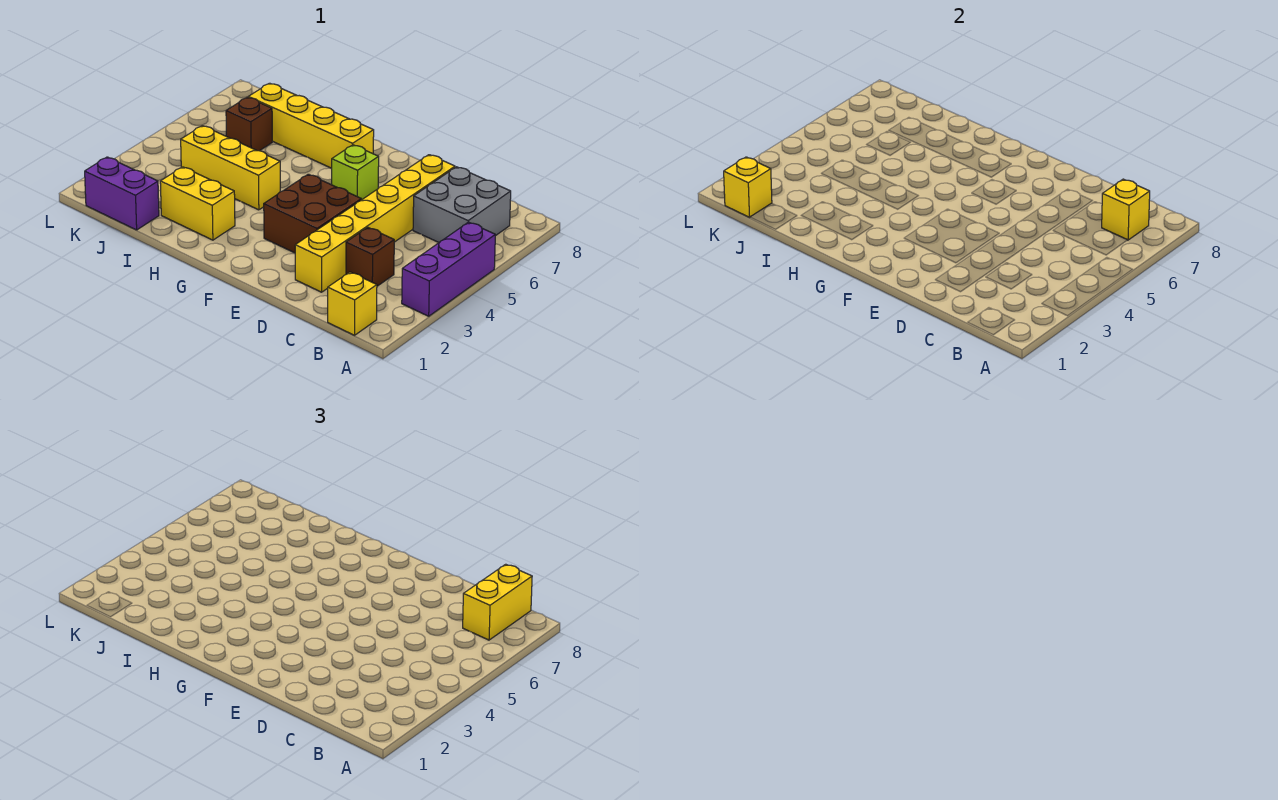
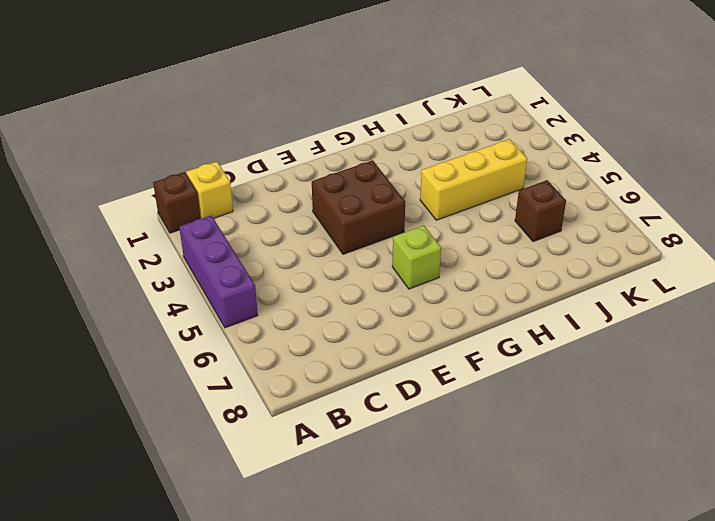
brown 1x1 brick [153,172,201,233] -> brown 1x1 brick moved to [346,227,394,286]
none -> grey 2x2 brick [413,167,511,242]
none -> yellow 1x6 brick [295,155,455,292]
none -> yellow 1x4 brick [248,83,374,168]

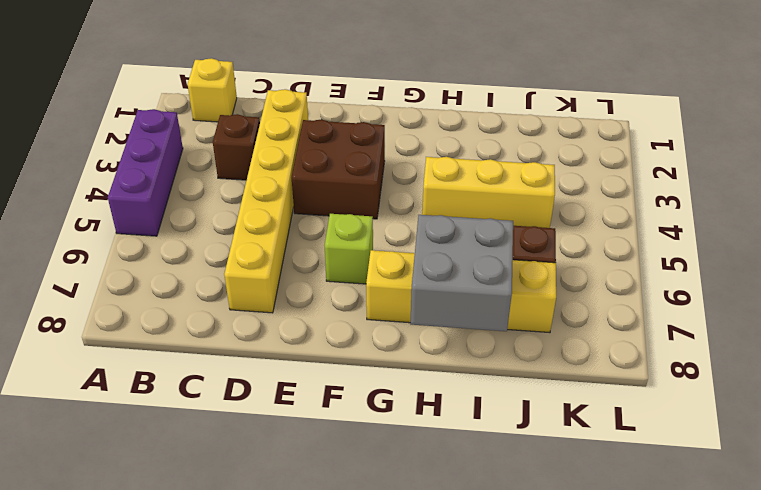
grey 2x2 brick [410,215,513,331] -> grey 2x2 brick moved to [413,167,511,242]
none -> yellow 1x2 brick [160,167,235,240]
none -> purple 1x2 brick [85,157,159,230]
none -> yellow 1x1 brick [1102,179,1150,240]

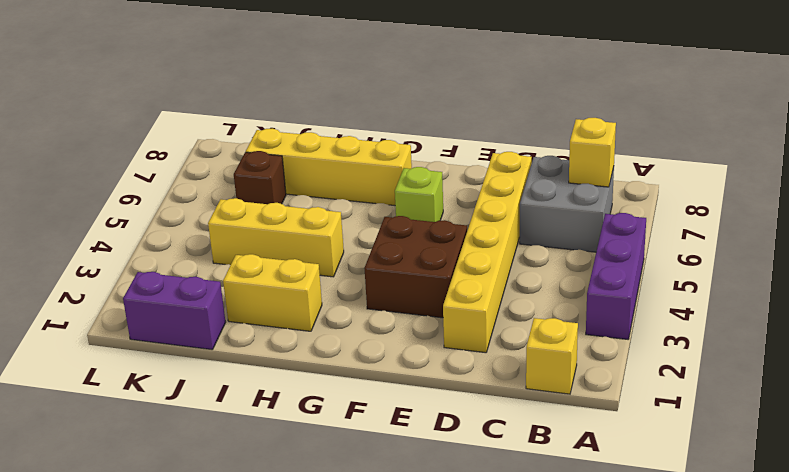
none -> brown 1x1 brick [346,227,394,286]
none -> yellow 1x1 brick [724,157,772,217]
none -> yellow 1x2 brick [463,564,532,640]

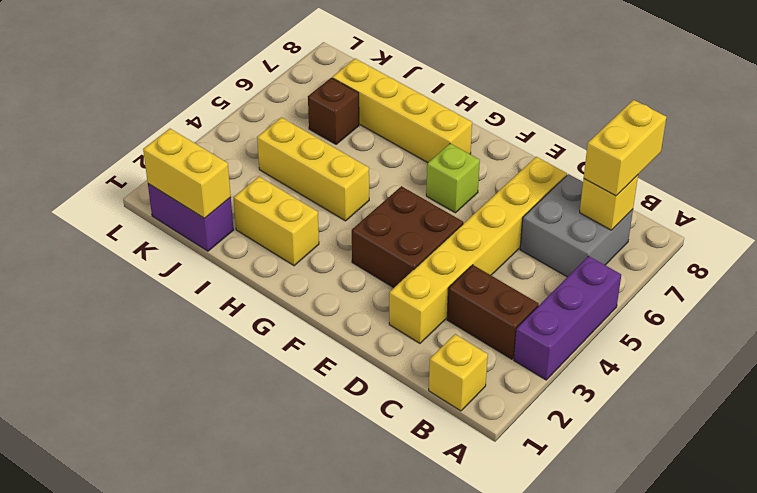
brown 1x2 brick [447,265,539,359] -> brown 1x1 brick [346,227,394,286]
yellow 1x2 brick [143,129,231,218] -> yellow 1x1 brick [724,157,772,217]

